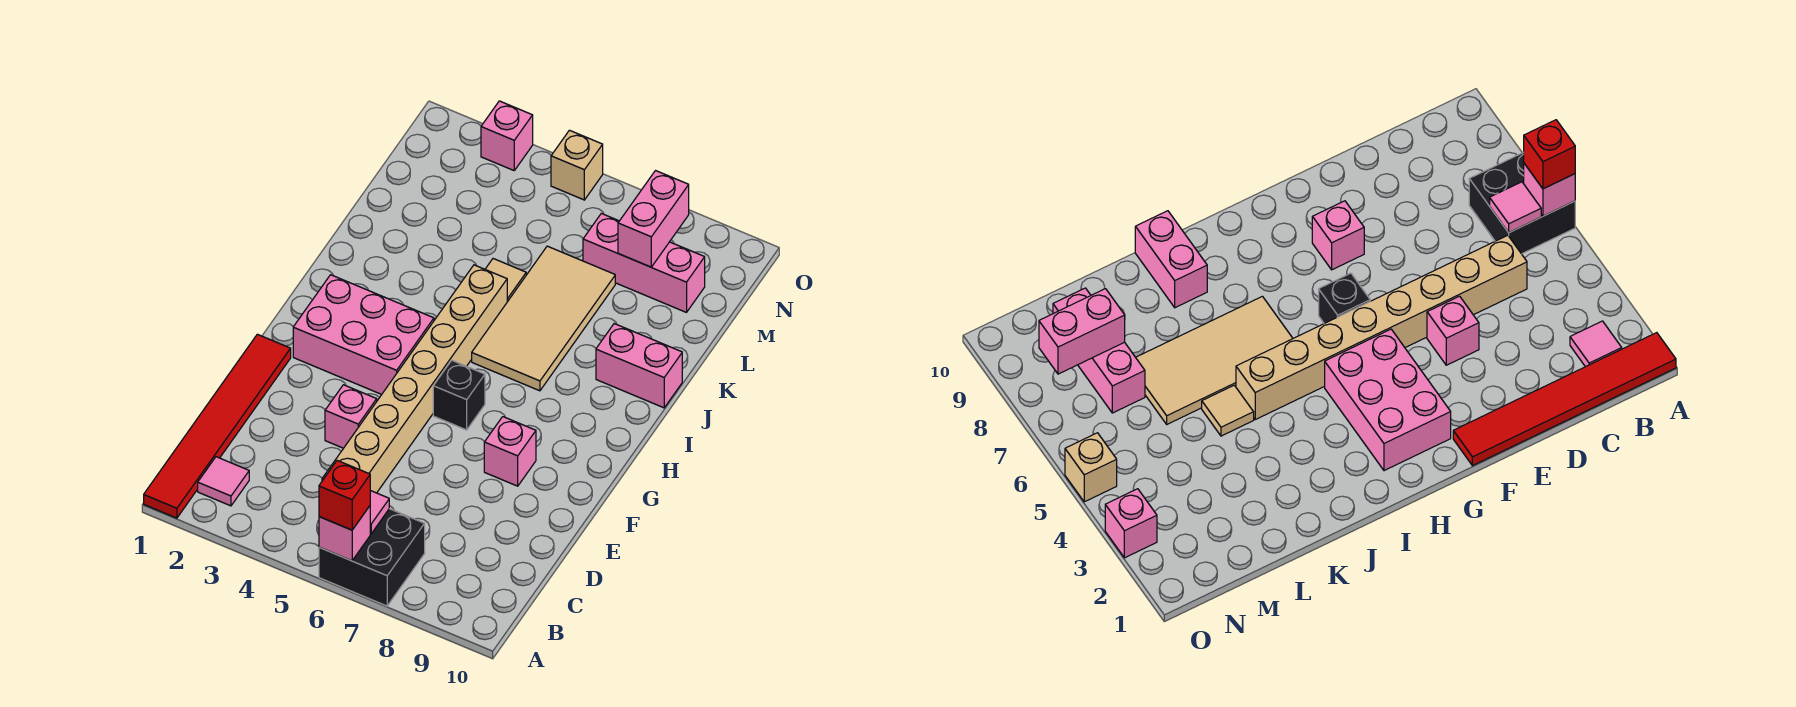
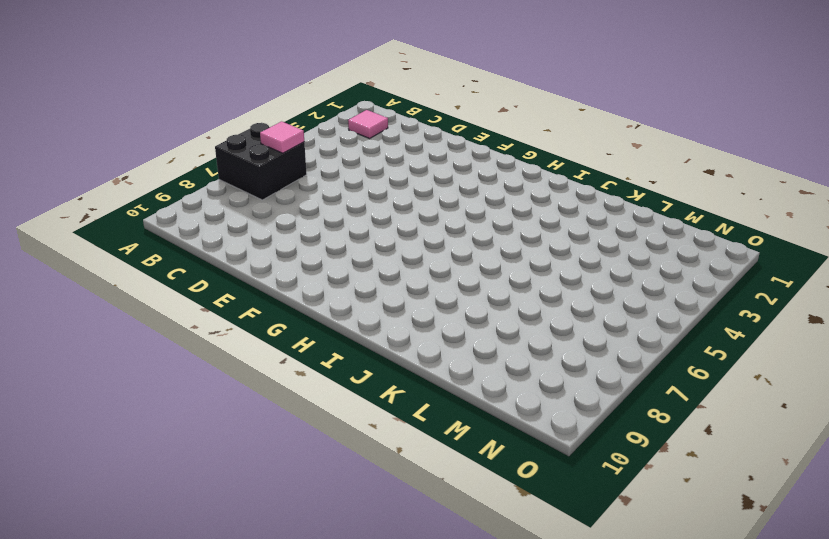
none -> red 1x6 tile [144,334,291,518]
none -> tan 1x8 brick [322,265,507,493]
none -> pink 1x1 brick [325,385,377,448]

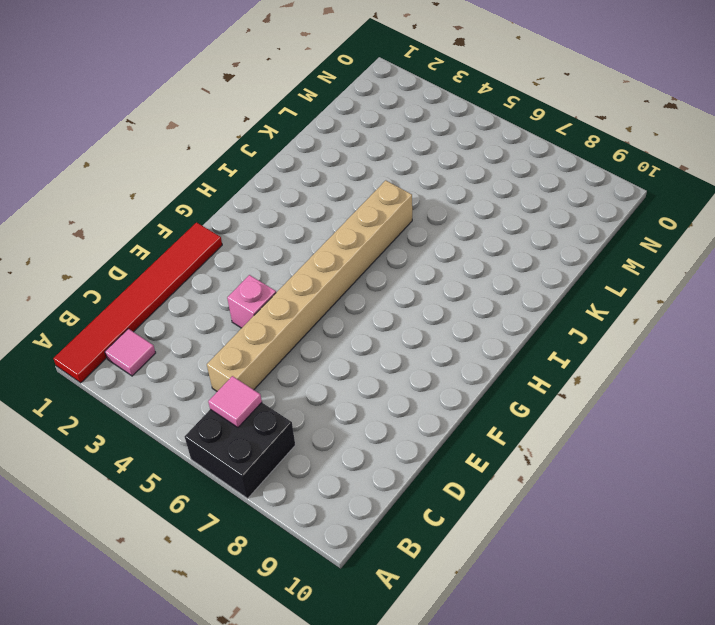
none -> pink 1x1 brick [484,417,536,486]
none -> pink 2x3 brick [293,275,434,394]
none -> black 1x1 brick [433,360,485,430]

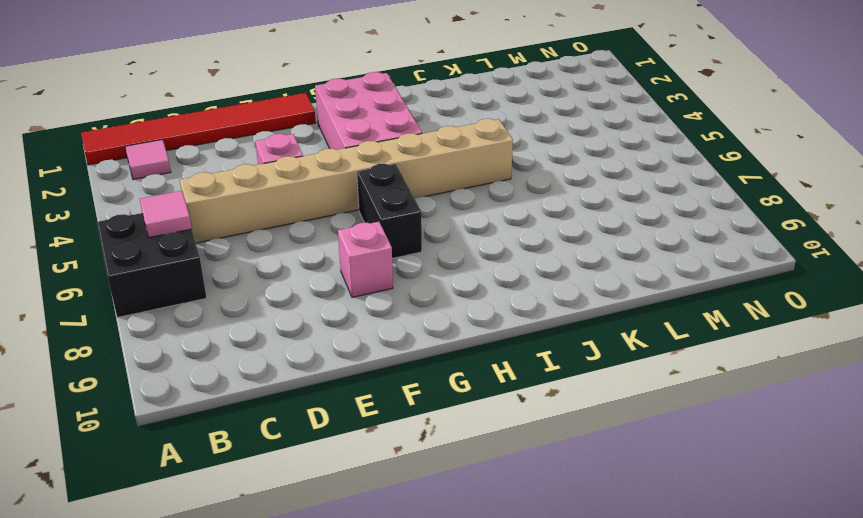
black 1x2 brick [357,164,422,258] -> black 1x1 brick [433,360,485,430]
none -> tan 2x4 tile [472,246,615,391]
none -> pink 1x2 brick [596,324,682,408]
none -> tan 1x1 tile [485,259,526,302]

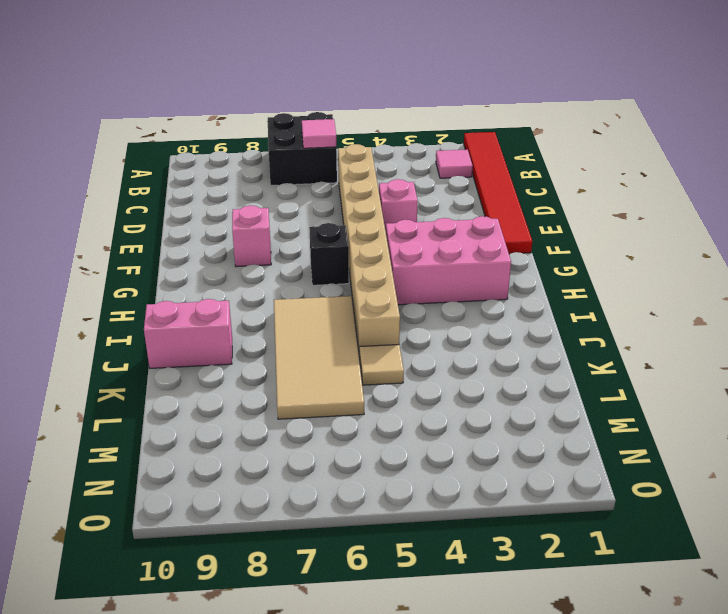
none -> pink 1x3 brick [583,213,705,312]
none -> pink 1x1 brick [481,101,533,170]
none -> tan 1x1 brick [551,130,603,200]

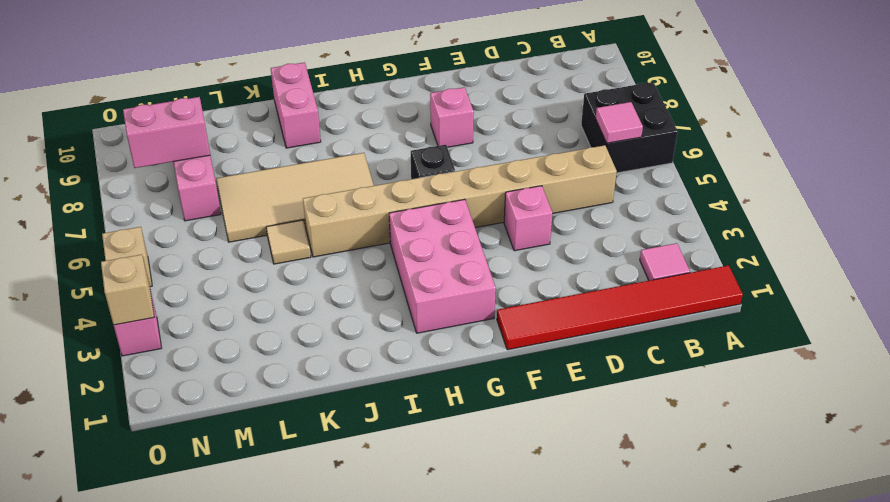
tan 1x1 brick [101,254,154,325] -> none
none -> pink 1x1 brick [319,506,370,561]
none -> red 1x1 brick [319,460,370,530]

